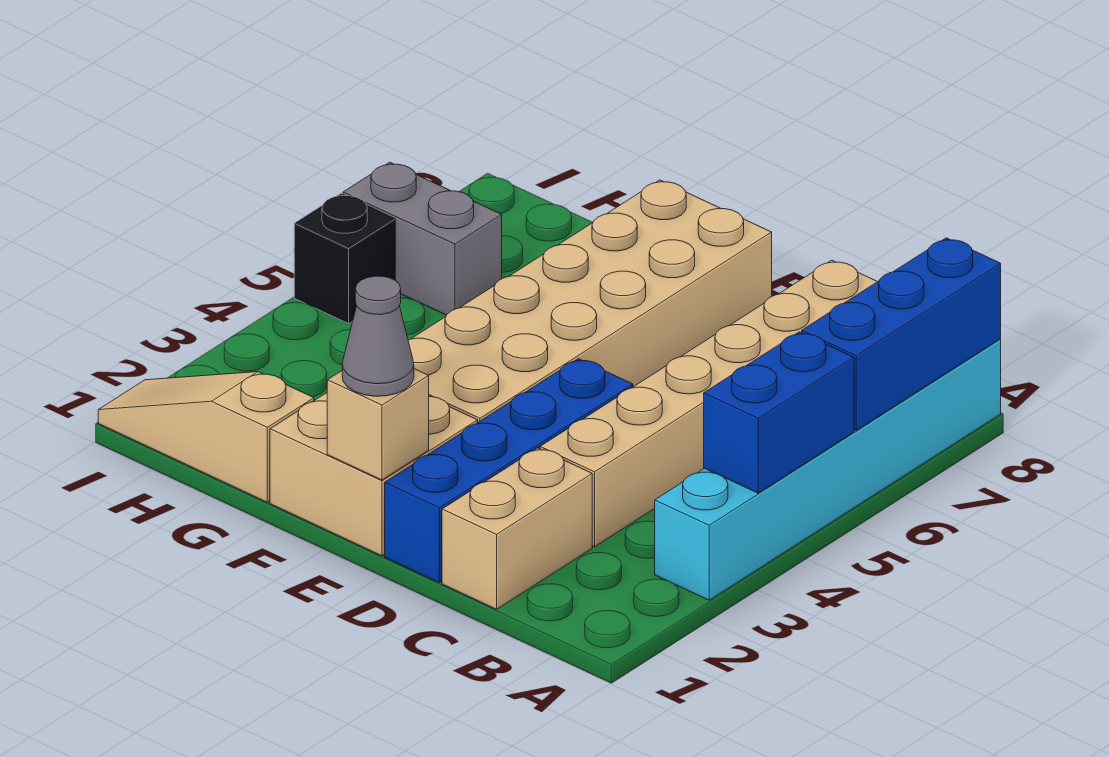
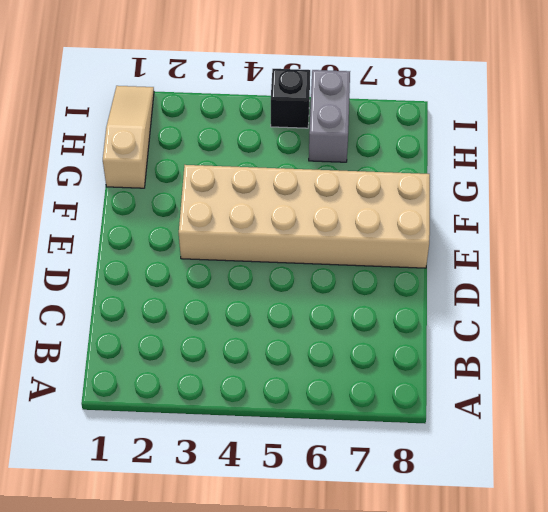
none -> cyan 1x6 brick [655,339,1001,600]
none -> tan 1x2 brick [442,448,592,609]
none -> tan 1x6 brick [540,260,877,547]

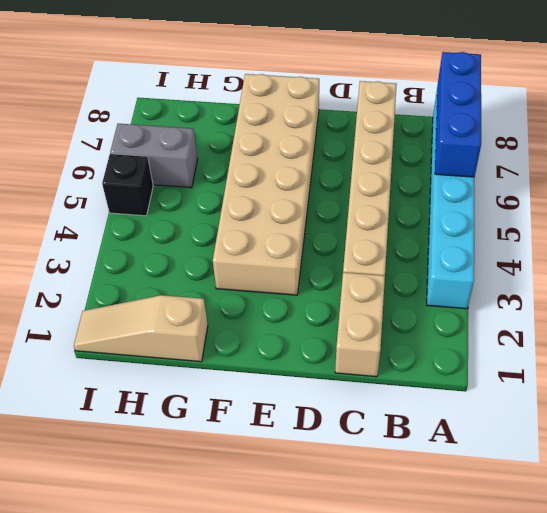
none -> blue 1x4 brick [385,359,633,582]
none -> tan 2x2 brick [270,393,478,556]
none -> blue 1x2 brick [704,332,854,493]

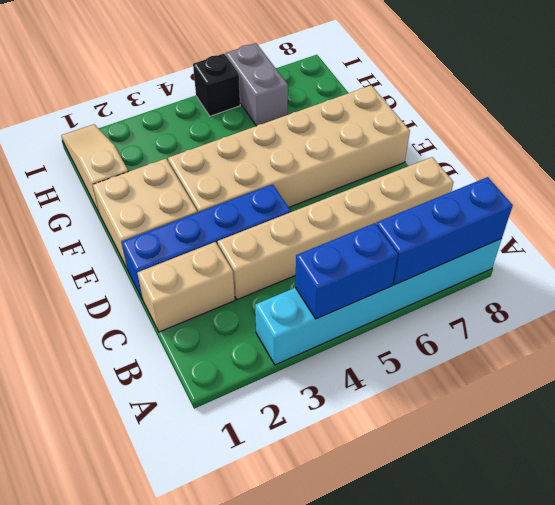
none -> tan 1x1 brick [327,369,429,480]
none -> grey 1x1 cone [342,276,414,396]

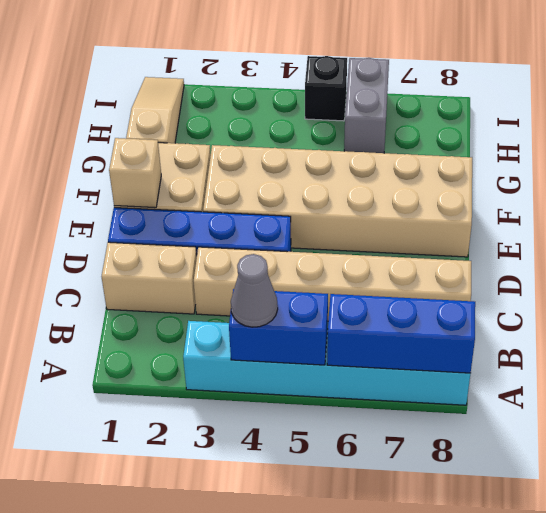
grey 1x1 cone [231,254,278,327] -> grey 1x1 cone moved to [342,276,414,396]

